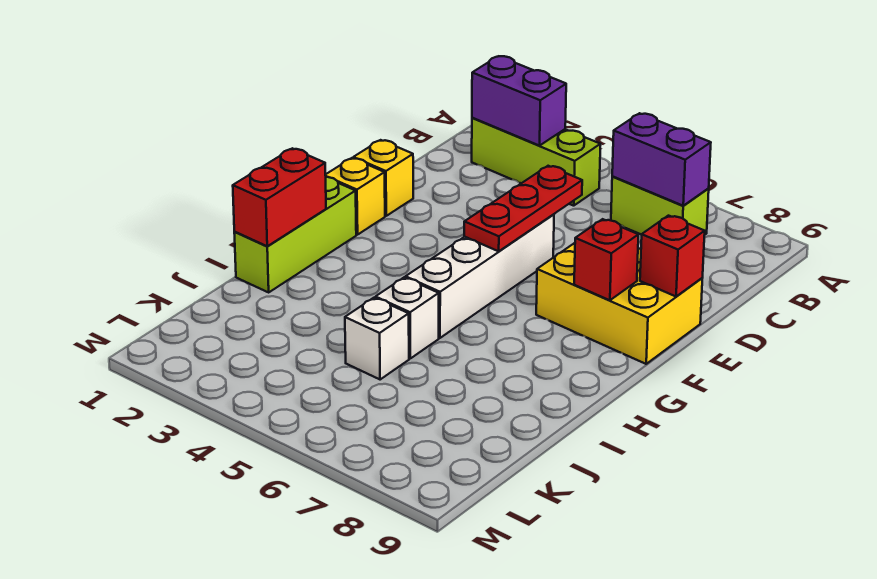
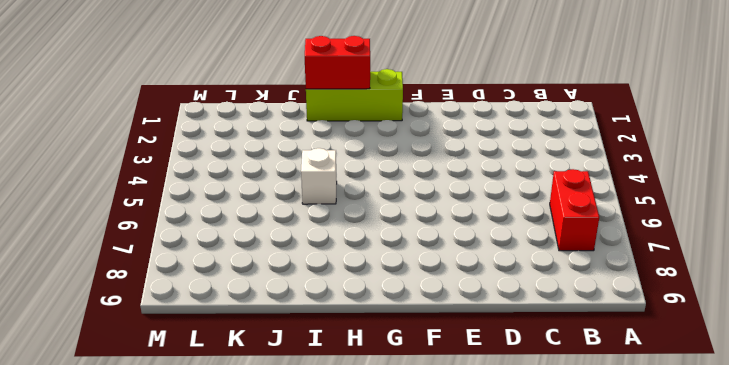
red 1x2 brick [550,169,599,251] -> lime 1x2 brick [611,177,709,235]
none -> lime 1x3 brick [472,118,601,206]
none -> yellow 1x1 brick [353,140,413,216]
none -> white 1x4 brick [406,214,554,338]

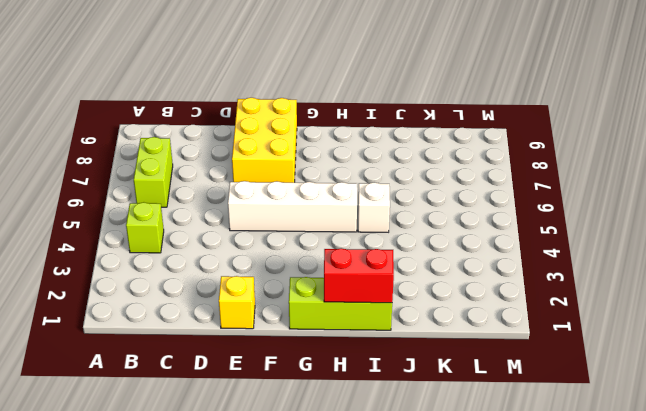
lime 1x1 brick [126,202,164,253] -> lime 1x3 brick [472,118,601,206]
none -> yellow 1x1 brick [325,158,385,235]
none -> white 1x1 brick [345,298,409,380]
none -> purple 1x2 brick [472,56,566,146]

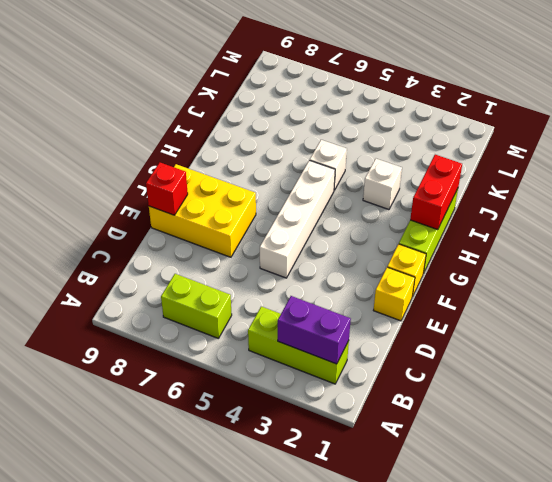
white 1x1 brick [363,159,402,210] -> white 1x1 brick moved to [345,298,409,380]
none -> purple 1x2 brick [612,113,711,206]
none -> red 1x3 plate [464,166,582,251]
none -> red 1x1 brick [574,219,638,300]

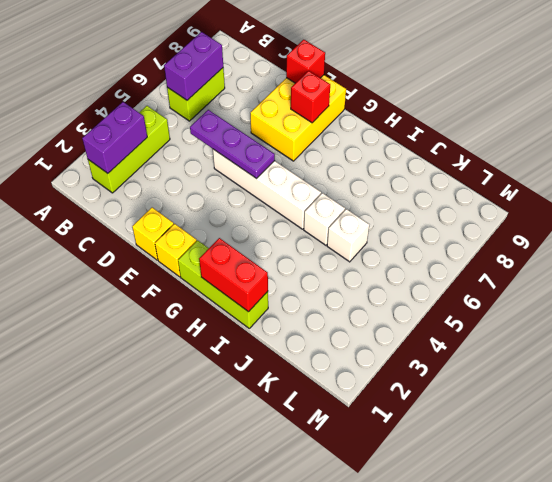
purple 1x3 plate [190,110,275,179] -> red 1x3 plate [464,166,582,251]

